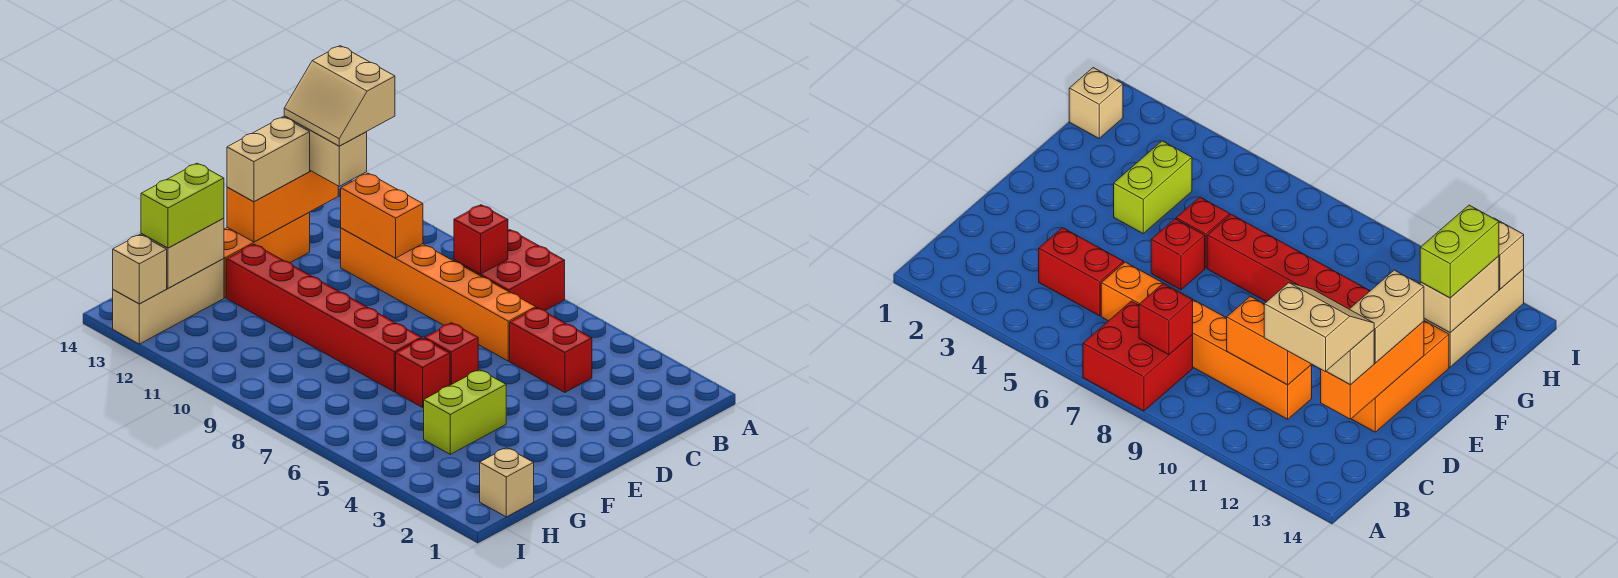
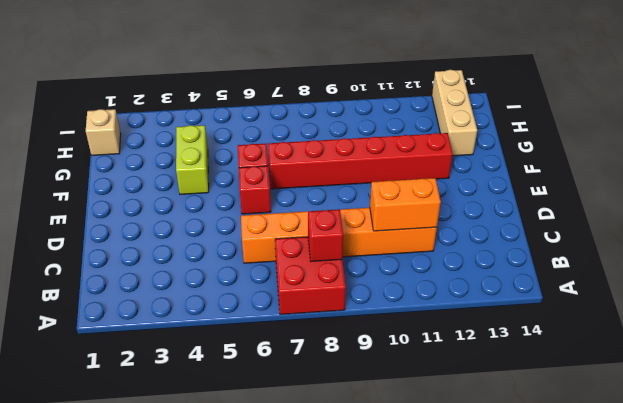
none -> red 1x2 brick [510,308,592,393]
none -> orange 1x3 brick [224,213,310,298]
none -> orange 1x3 brick [227,171,338,242]

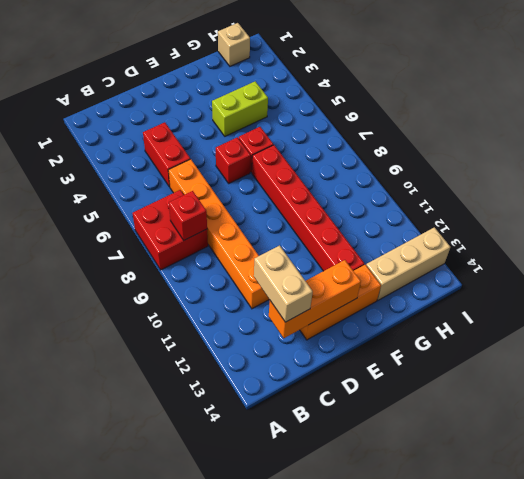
none -> orange 1x2 brick [341,173,423,258]
none -> tan 1x2 brick [141,218,224,288]
none -> tan 1x1 brick [113,235,167,304]

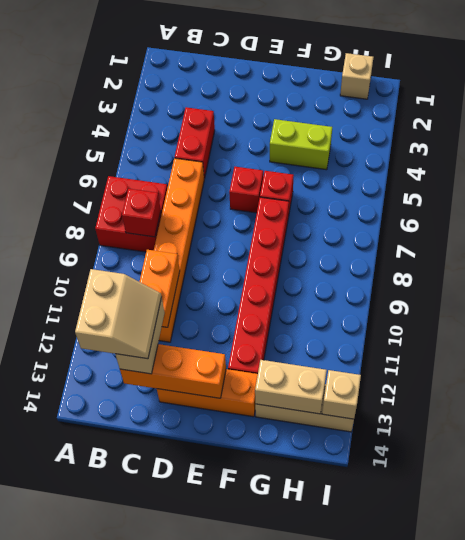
none -> tan 1x2 brick [227,117,310,202]
none -> lime 1x2 brick [141,163,224,248]

